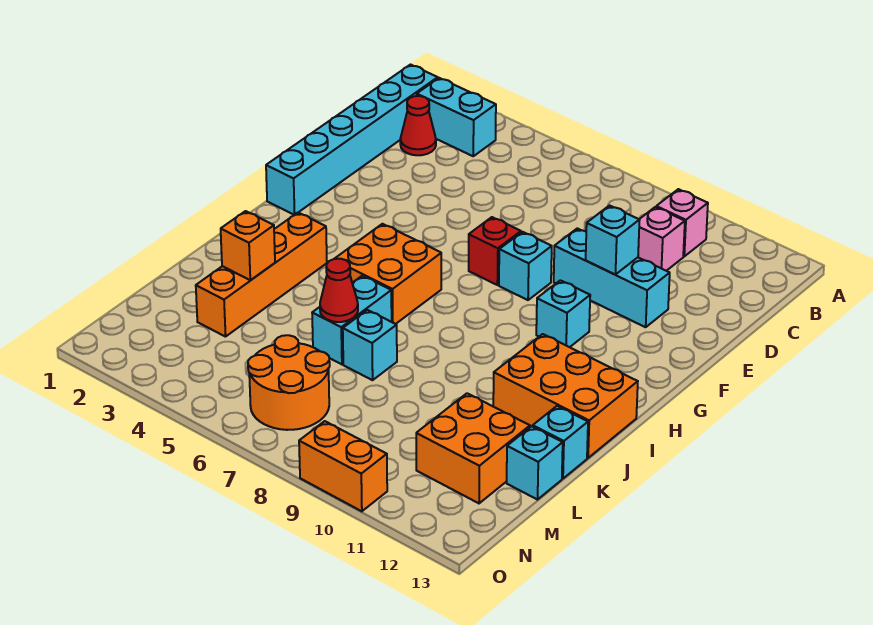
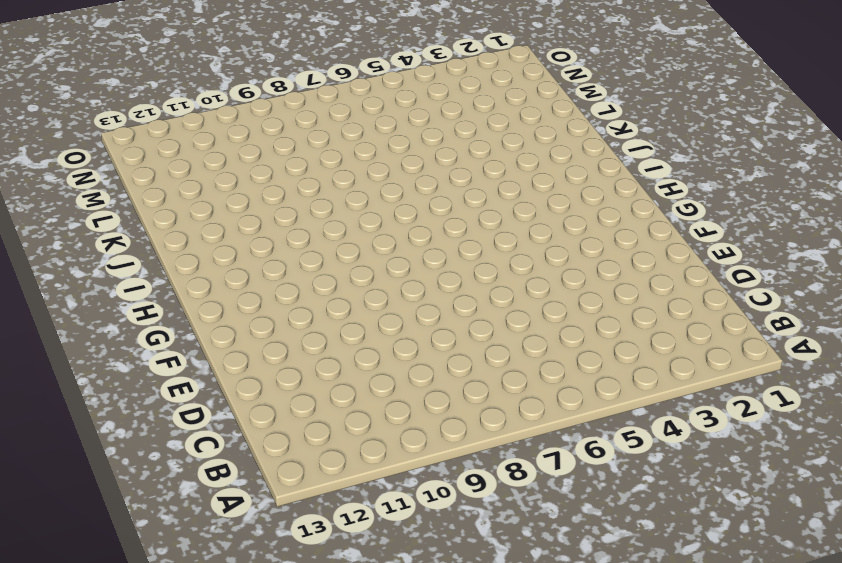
none -> cyan 1x6 brick [266,65,438,215]
none -> cyan 1x2 brick [417,78,496,156]
none -> pink 1x1 brick [656,189,708,256]

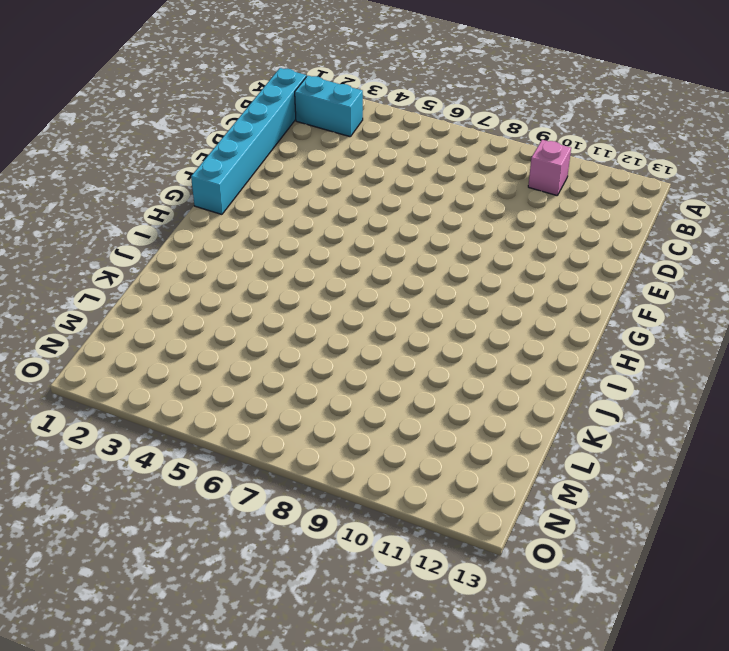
none -> red 1x1 cone [400,96,436,155]
none -> pink 1x1 brick [638,207,685,271]
none -> cyan 1x3 brick [554,228,670,327]

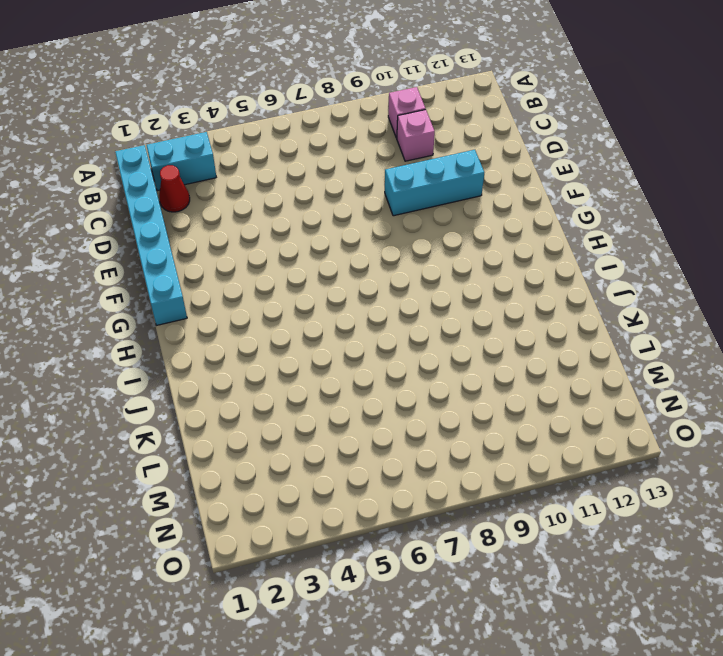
none -> red 1x1 brick [469,217,521,285]
none -> cyan 1x1 brick [499,232,552,300]
none -> cyan 1x1 brick [536,280,590,347]

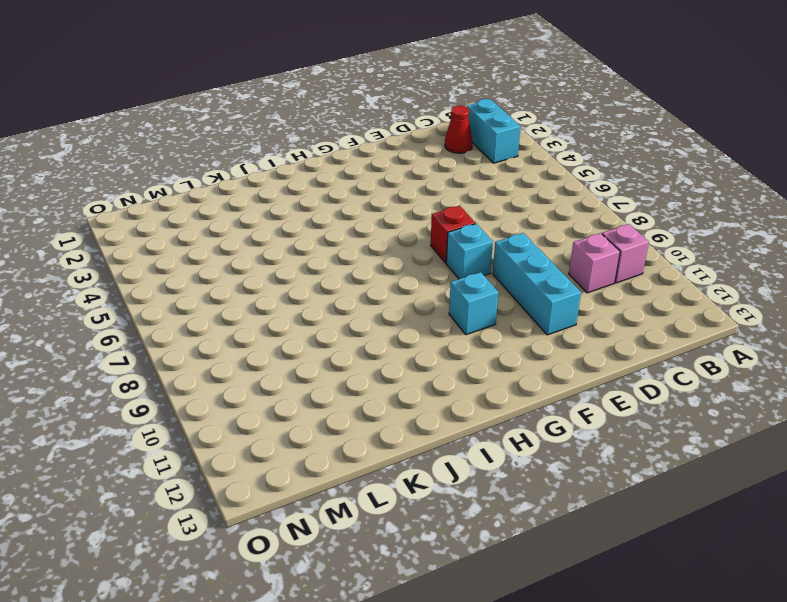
none -> cyan 1x6 brick [266,65,438,215]
none -> orange 2x2 brick [335,224,441,324]
none -> orange 1x4 brick [196,212,327,337]

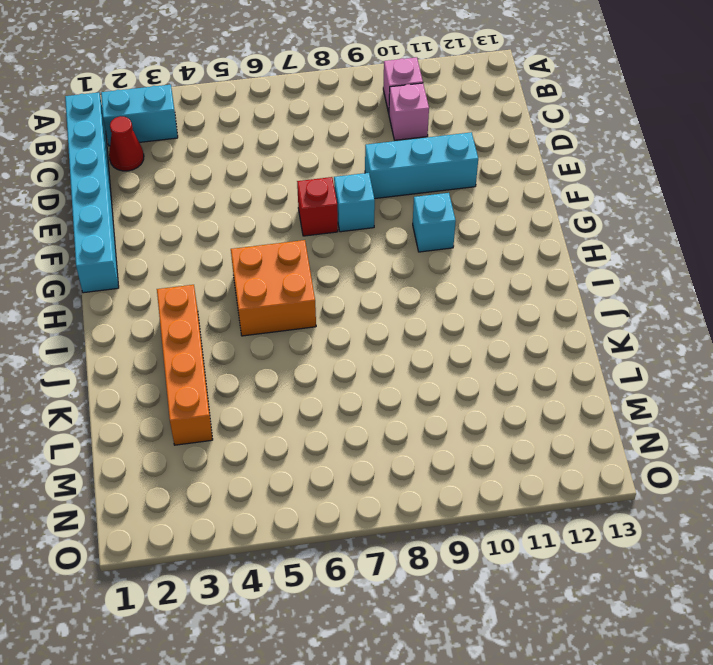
none -> orange 2x3 brick [493,334,638,458]
none -> cyan 1x2 brick [312,276,392,364]
none -> cyan 1x1 brick [343,310,397,380]

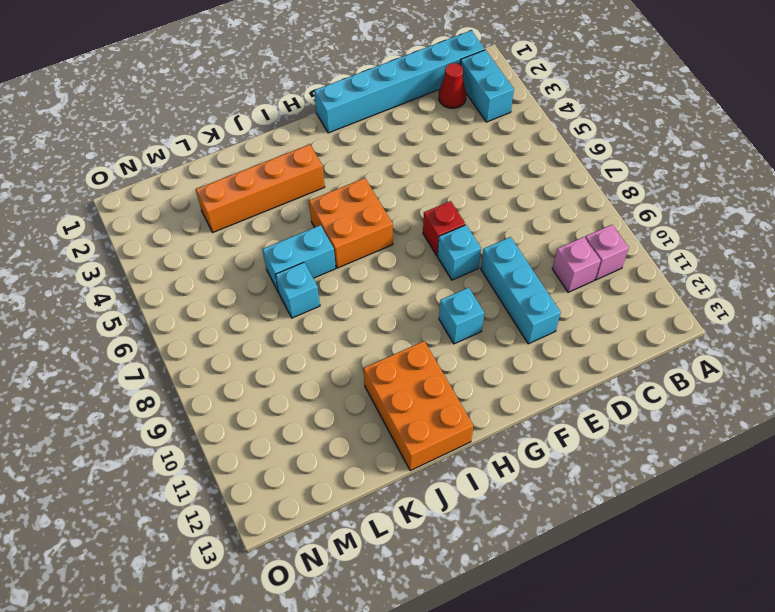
none -> cyan 1x1 brick [533,406,588,479]
none -> orange 2x2 brick [416,393,530,503]
none -> cyan 1x1 brick [507,426,563,500]

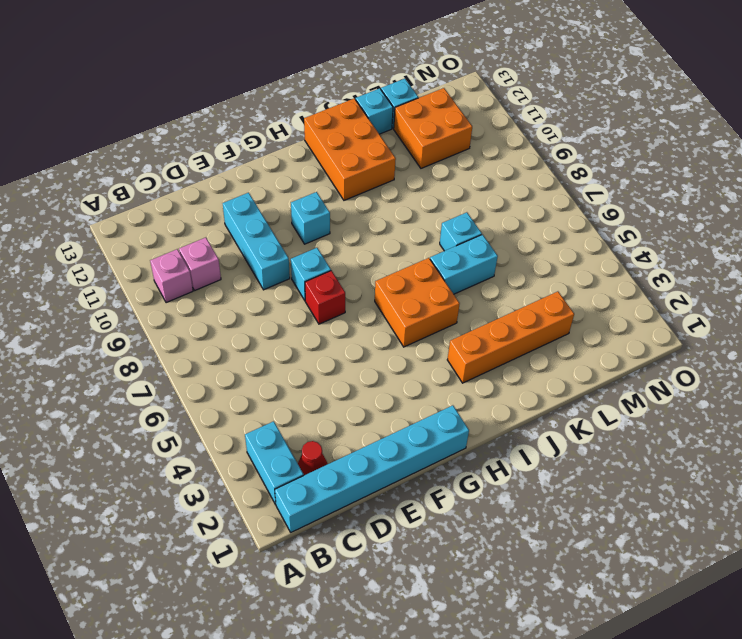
none -> orange 2x2 round brick [248,335,330,430]
none -> orange 1x2 brick [299,421,387,511]
none -> cyan 1x1 brick [586,206,640,274]

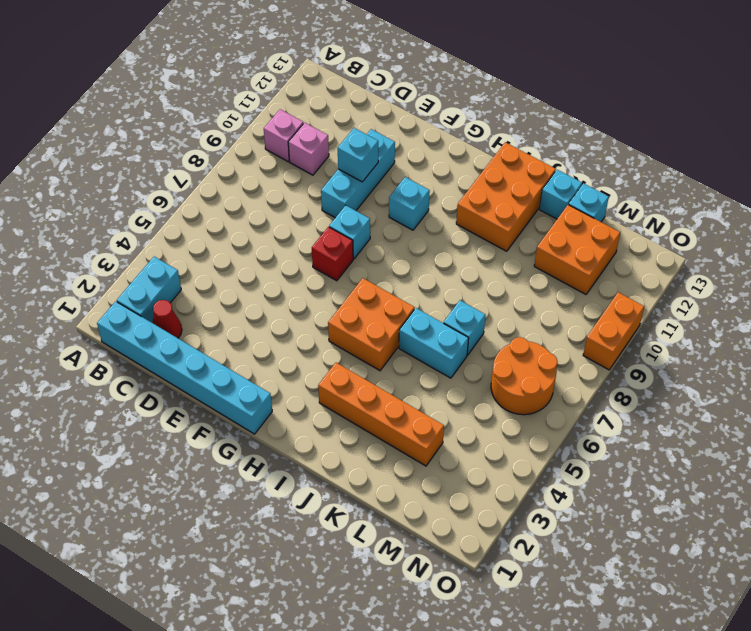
none -> orange 1x1 brick [221,211,275,280]
none -> red 1x1 cone [320,259,358,322]

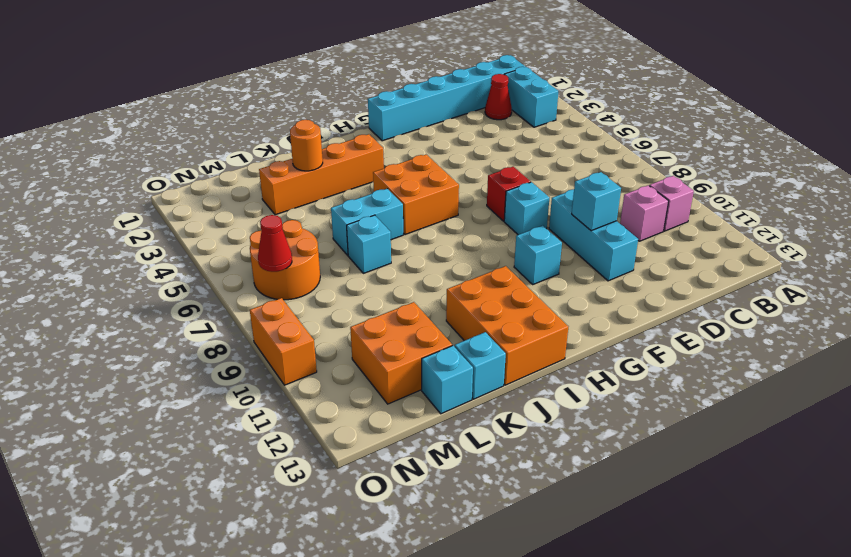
orange 1x1 round brick [290,120,323,171] -> orange 1x1 brick [221,211,275,280]
red 1x1 cone [258,215,292,272] -> red 1x1 cone moved to [320,259,358,322]

